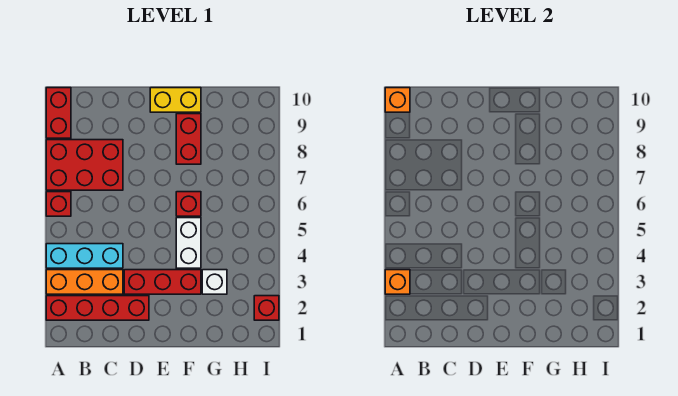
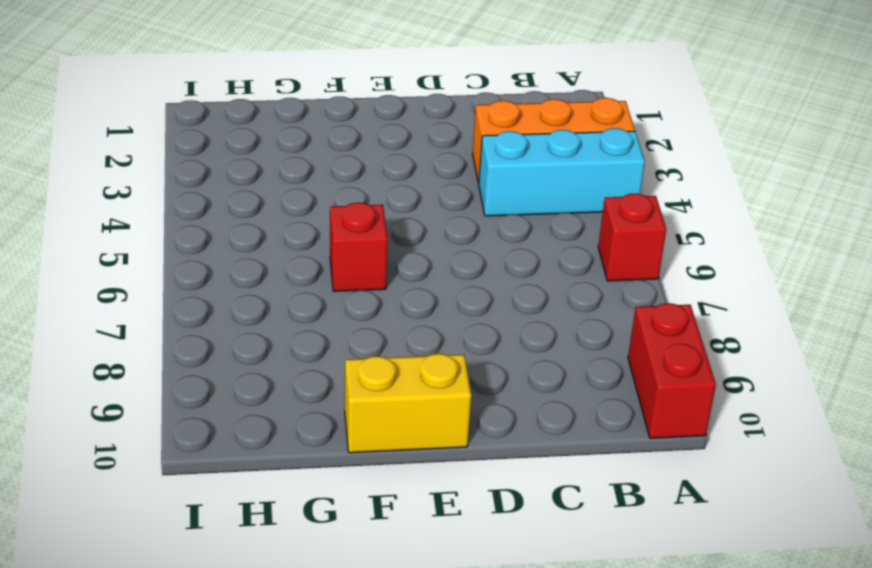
none -> red 1x4 brick [46,296,149,320]
none -> red 2x3 brick [46,140,123,190]
none -> red 1x3 brick [124,270,201,294]

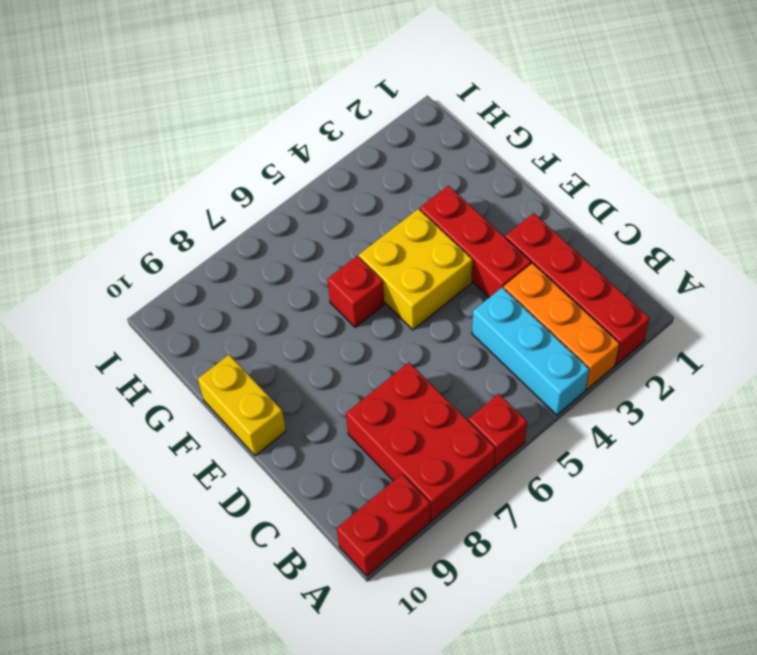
yellow 2x2 brick [359,209,472,330] -> white 1x2 brick [176,218,201,268]
none -> red 1x2 brick [176,114,201,164]
none -> white 1x1 brick [202,270,227,294]
none -> red 1x1 brick [254,296,279,320]

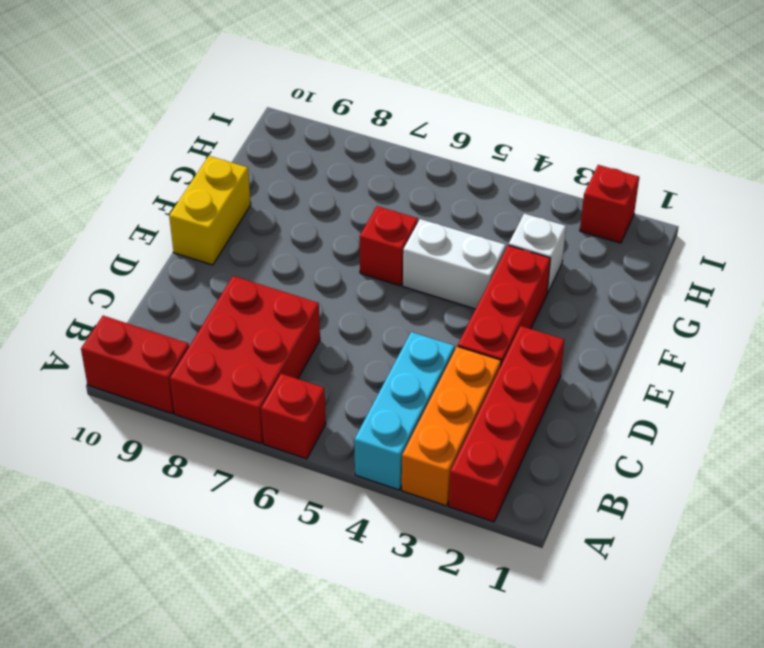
none -> red 1x2 brick [176,114,201,164]
none -> orange 1x1 brick [385,270,410,294]
none -> orange 1x1 brick [385,88,410,112]

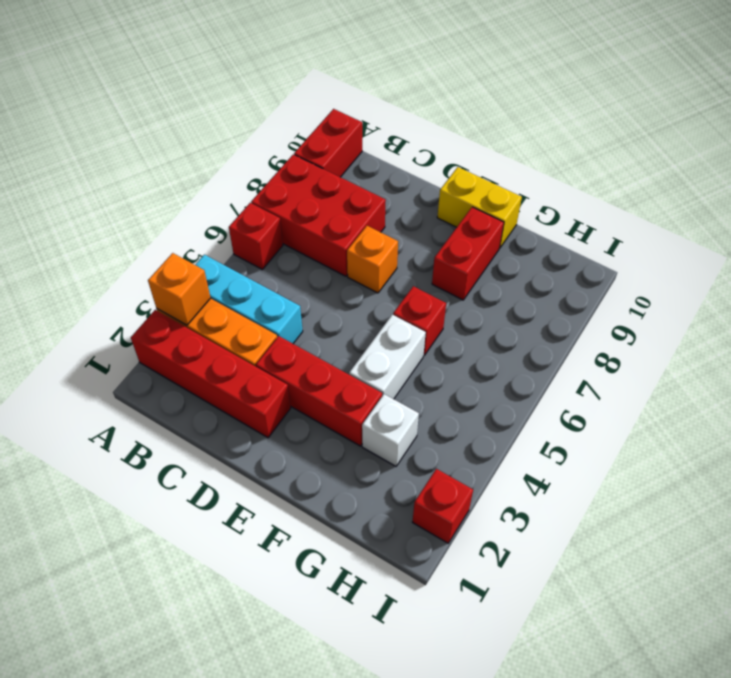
orange 1x1 brick [347,226,398,293] -> orange 1x1 brick moved to [385,88,410,112]

